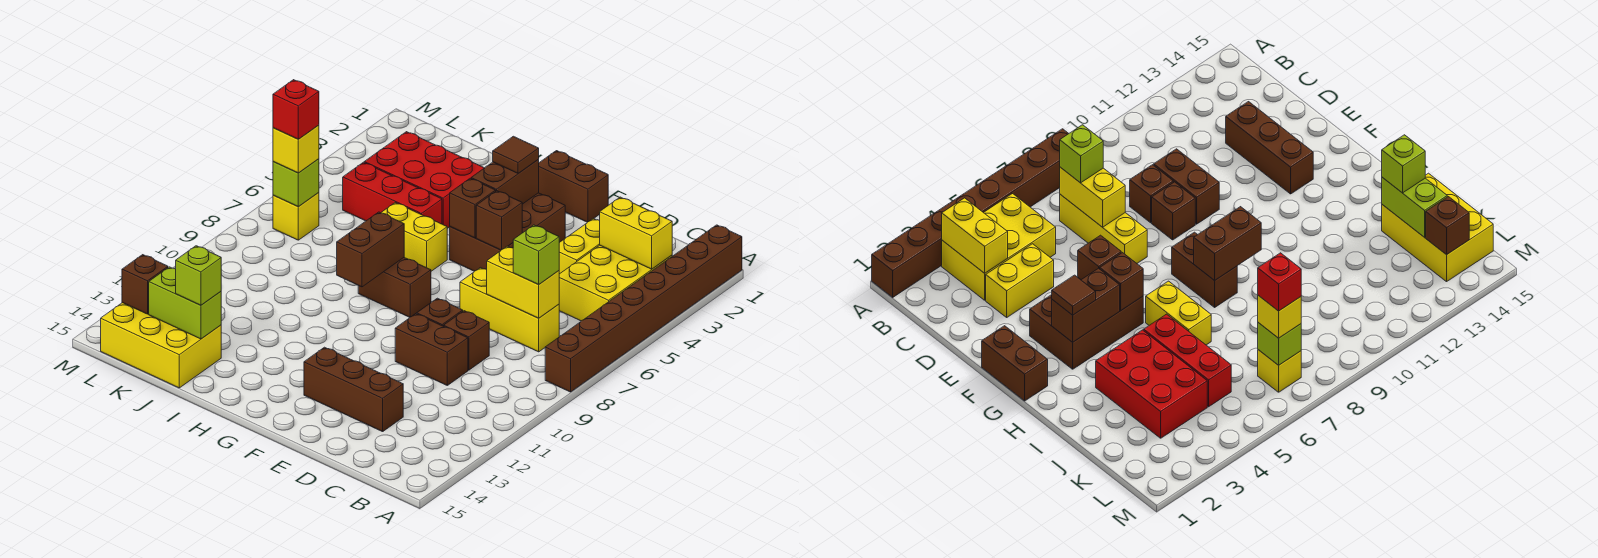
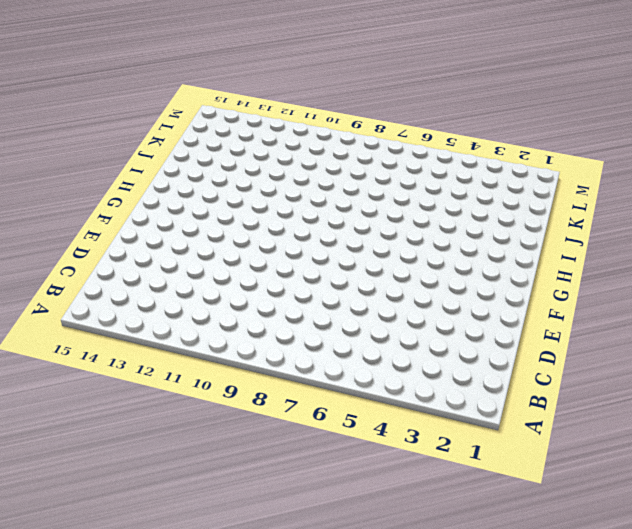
none -> brown 1x8 brick [545,225,742,392]
none -> yellow 2x3 brick [559,245,672,321]
none -> yellow 1x3 brick [460,268,559,352]
none -> yellow 1x2 brick [559,218,600,274]

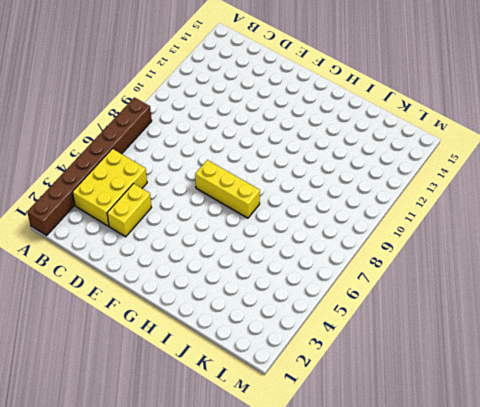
yellow 1x3 brick [195,160,260,218] -> yellow 1x3 brick moved to [460,268,559,352]
none -> brown 1x1 brick [444,311,489,370]
none -> brown 1x2 brick [395,314,468,385]
none -> brown 1x3 brick [304,347,403,432]
none -> brown 1x1 brick [416,298,463,326]

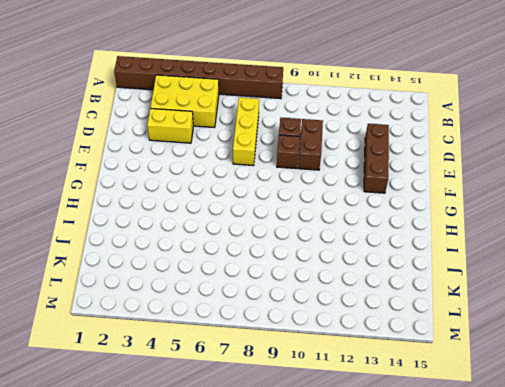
none -> brown 1x2 brick [539,151,608,222]
none -> brown 2x3 brick [450,193,565,271]
none -> brown 1x2 brick [358,258,431,317]
none -> yellow 1x2 brick [381,203,447,271]

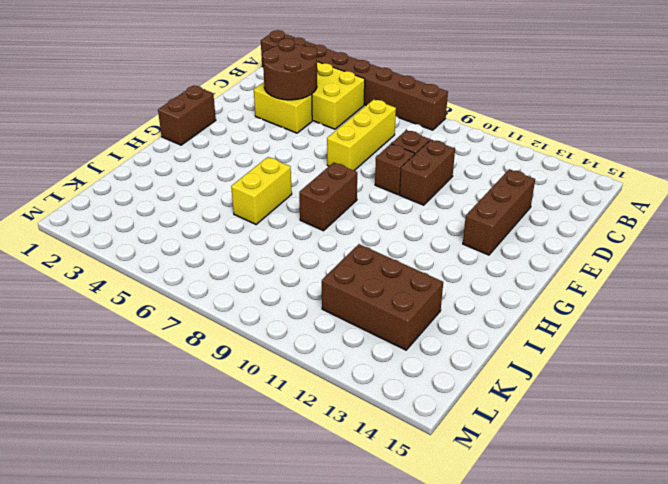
brown 2x2 round brick [262,39,317,100] -> yellow 1x2 brick [600,197,672,269]
brown 2x3 brick [322,244,443,350] -> brown 2x3 brick moved to [450,193,565,271]
none -> red 2x3 brick [364,132,484,228]
none -> red 1x3 brick [343,162,442,224]
none -> yellow 2x3 brick [101,303,221,388]
none -> yellow 1x1 brick [273,193,319,240]

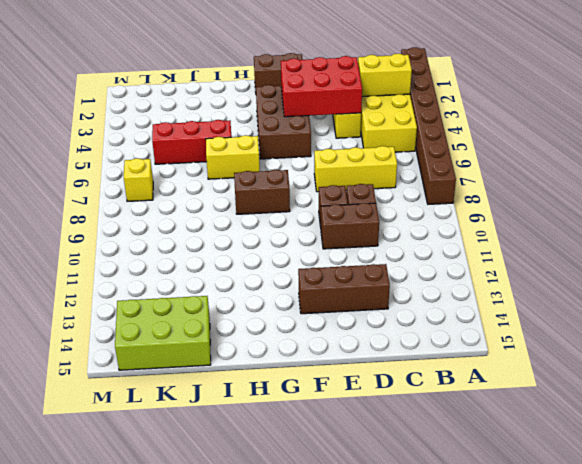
red 2x3 brick [281,56,362,117] -> red 2x3 brick moved to [364,132,484,228]
lime 2x3 brick [115,296,211,370] -> yellow 2x3 brick [101,303,221,388]
none -> yellow 1x2 brick [487,246,559,318]
none -> brown 1x1 brick [476,191,522,250]
none -> brown 1x2 brick [471,160,539,204]
none -> brown 1x1 brick [450,178,496,238]

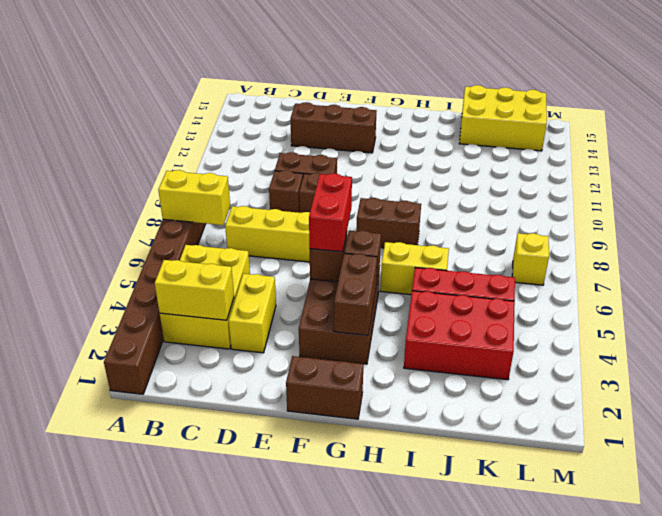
yellow 1x2 brick [158,170,230,225] -> yellow 1x2 brick moved to [487,246,559,318]
red 1x2 brick [309,173,352,252] -> none
none -> brown 1x2 brick [337,212,404,287]
none -> lime 1x2 brick [149,267,221,339]
none -> lime 1x1 brick [273,159,319,207]
none -> brown 1x1 brick [122,255,168,314]

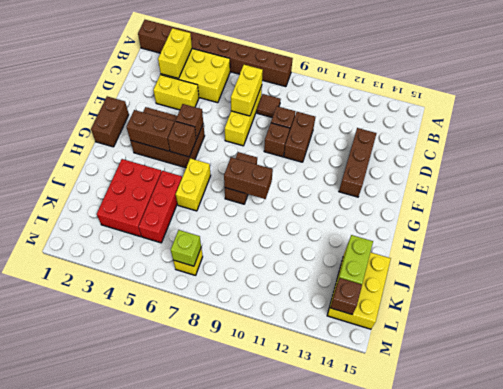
brown 1x1 tile [257,94,281,118] -> brown 1x1 tile moved to [493,136,539,173]
none -> lime 1x1 brick [513,225,559,285]
none -> lime 1x1 brick [176,246,221,305]
none -> yellow 1x1 brick [273,125,319,173]
none -> red 1x1 brick [273,80,319,139]

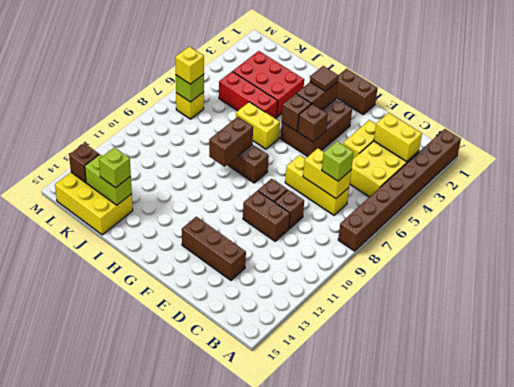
none -> red 1x1 brick [273,80,319,139]

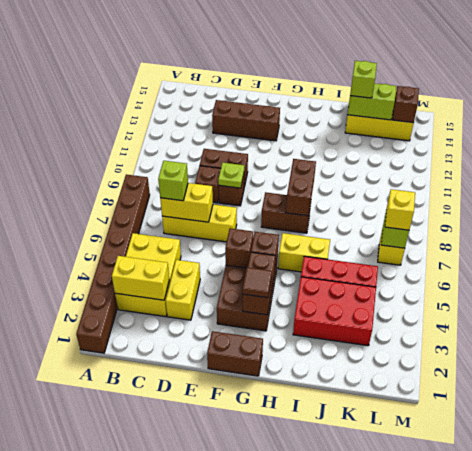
lime 1x1 plate [218,163,244,188] -> none
none -> red 1x1 brick [273,80,319,139]

